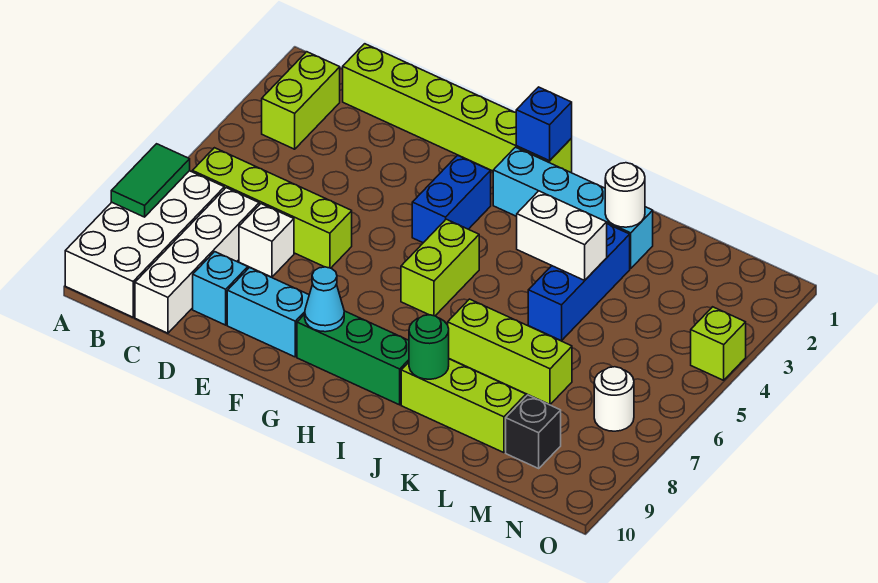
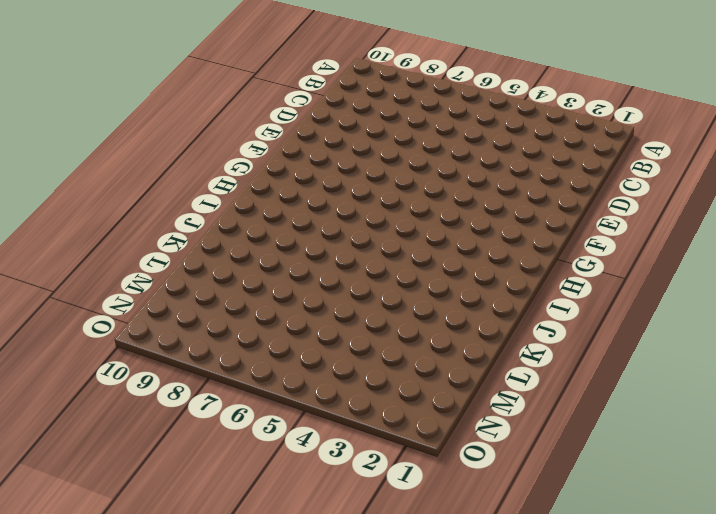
none -> white 2x4 brick [65,171,224,317]
none -> lime 1x2 brick [262,52,340,149]
none -> lime 1x4 brick [192,148,352,268]

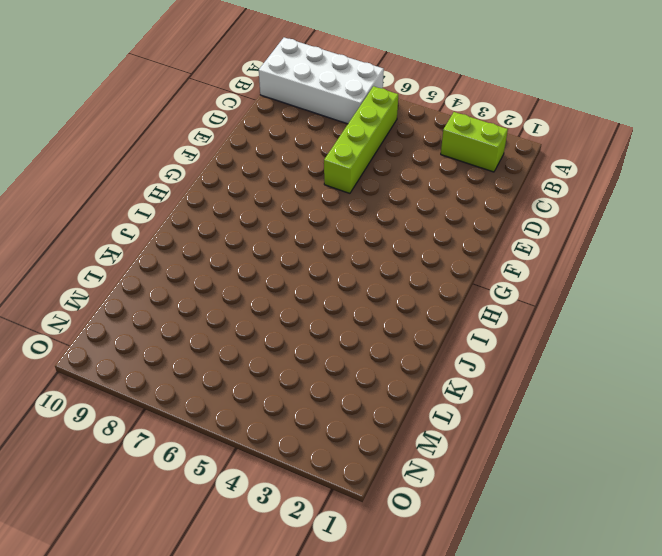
none -> lime 1x6 brick [343,44,572,173]
none -> white 1x4 brick [135,188,259,333]
none -> white 1x1 brick [239,204,294,277]

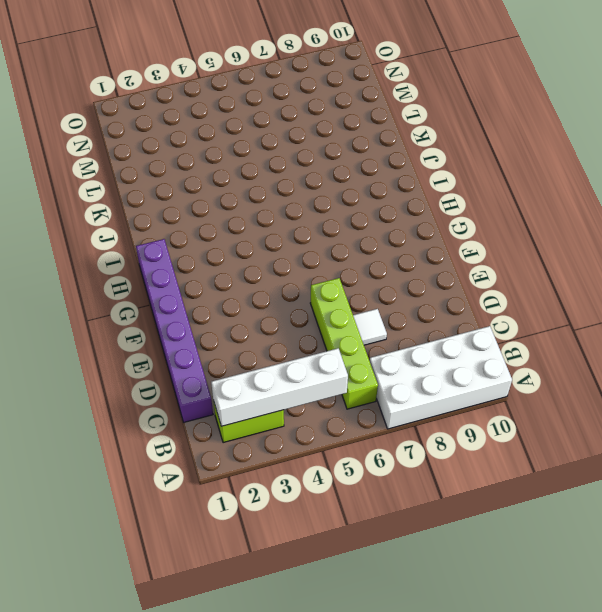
white 1x4 brick [211,348,348,426] -> white 1x4 brick moved to [135,188,259,333]
purple 1x6 brick [136,239,213,422] -> lime 1x6 brick [343,44,572,173]
white 1x1 tile [353,309,387,345] -> white 1x1 brick [239,204,294,277]
none -> cyan 1x1 brick [193,252,248,325]
none -> cyan 1x2 brick [227,267,309,357]
none -> blue 1x2 brick [412,155,491,243]

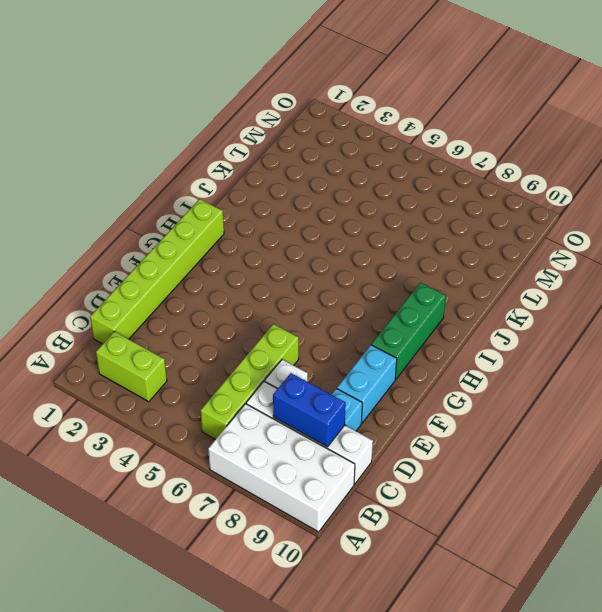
blue 1x2 brick [273,373,346,447] -> blue 1x2 brick moved to [412,155,491,243]
none -> cyan 1x4 brick [493,147,653,269]
none -> lime 1x2 brick [401,219,479,316]
none -> lime 1x3 brick [448,299,572,405]

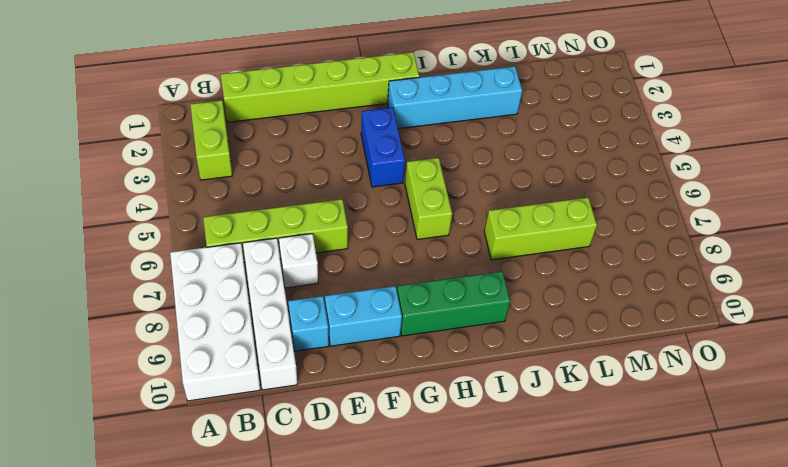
none -> lime 1x3 brick [401,359,526,453]
none -> blue 1x3 brick [528,224,630,341]
none -> black 1x1 brick [506,395,561,468]

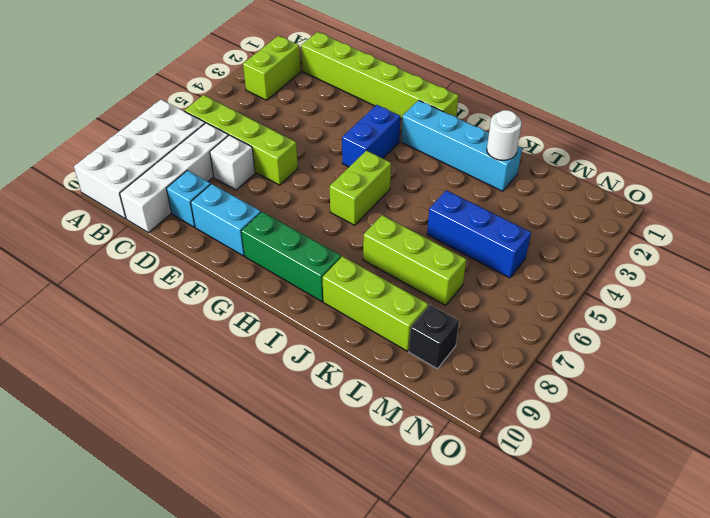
blue 1x3 brick [427,190,531,278] -> blue 1x3 brick turned to [528,224,630,341]
none -> white 1x1 round brick [594,367,634,431]
none -> lime 1x1 brick [691,307,746,380]
none -> green 1x2 tile [111,144,190,217]

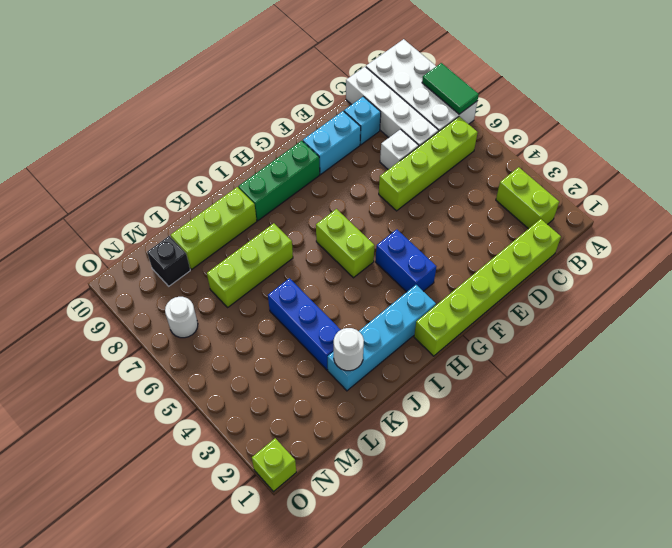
lime 1x1 brick [252,438,296,492] -> lime 1x1 brick moved to [691,307,746,380]
none -> cyan 1x1 cone [305,267,344,332]
none -> blue 1x1 brick [516,87,572,161]
none -> white 1x2 brick [517,191,607,280]

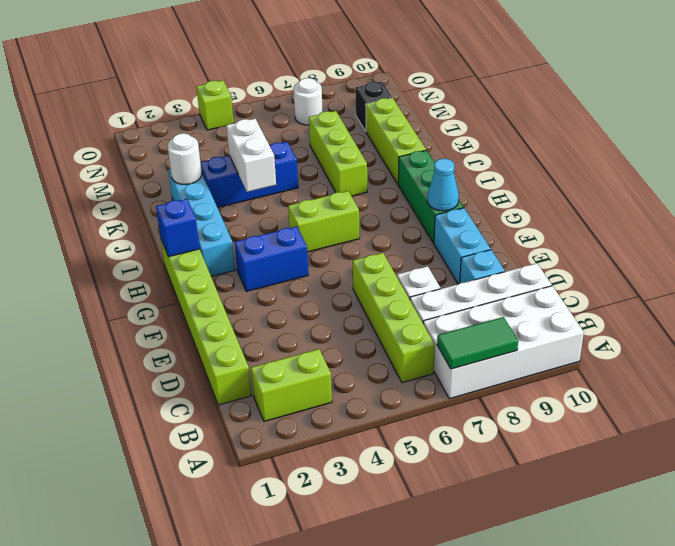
none -> green 1x1 round brick [409,315,449,379]

